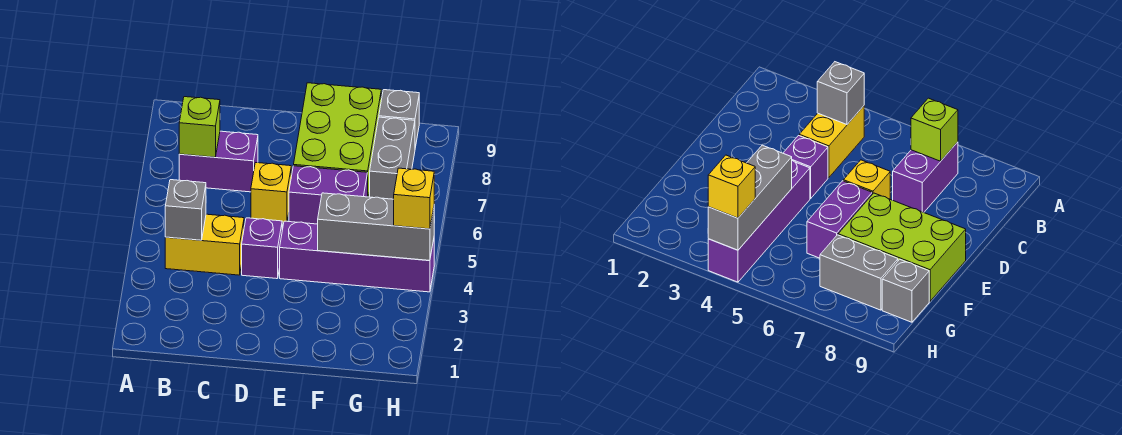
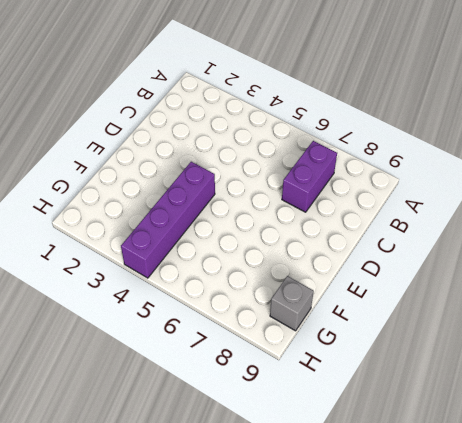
none -> yellow 1x2 brick [165,214,244,275]
none -> purple 1x1 brick [242,218,282,279]
none -> yellow 1x1 brick [251,163,291,223]

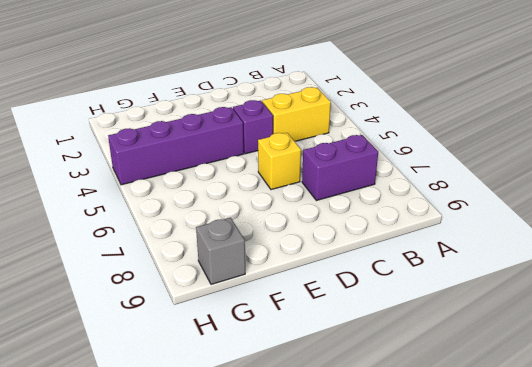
none -> purple 1x2 brick [289,166,368,224]
none -> lime 2x3 brick [294,83,381,197]
none -> grey 1x2 brick [370,117,415,199]

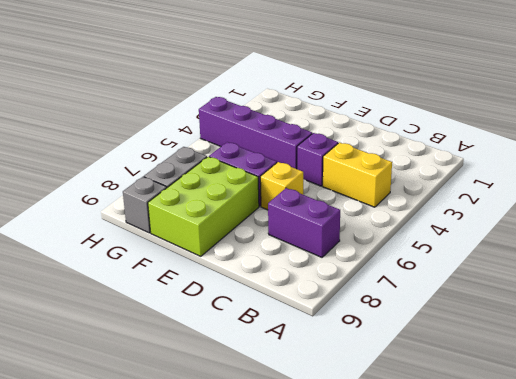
none -> grey 1x1 brick [165,180,206,240]
none -> lime 1x1 brick [179,97,220,157]
none -> grey 1x3 brick [318,193,434,261]

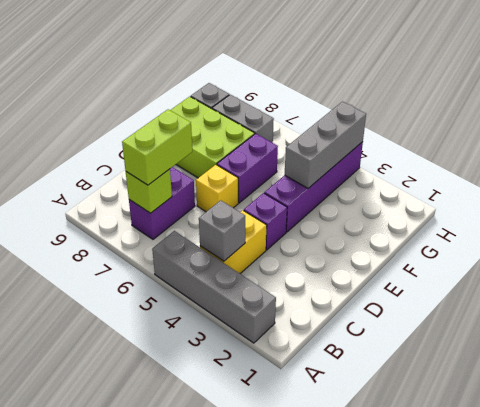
grey 1x4 brick [152,231,276,343] -> none
lime 1x2 brick [122,109,192,185] -> none
none -> yellow 1x1 brick [394,168,434,229]

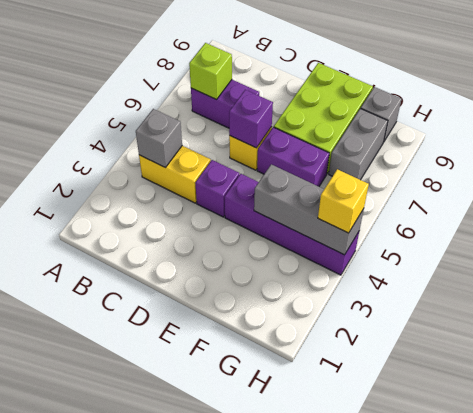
purple 1x1 brick [229,90,273,148] -> none

